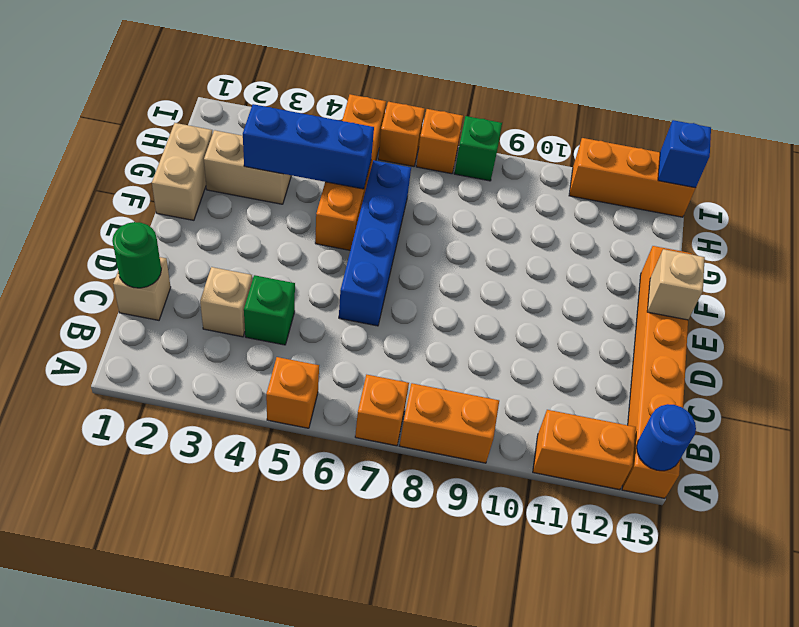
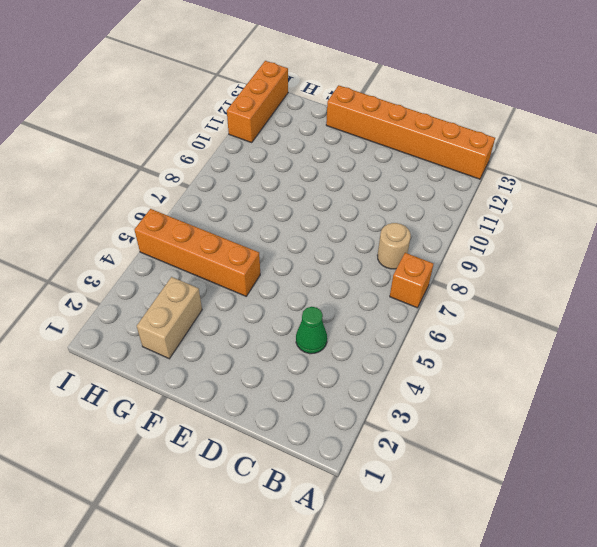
tan 1x1 round brick [377,223,411,269] -> none
green 1x1 cone [296,307,327,354] -> green 1x1 brick [244,275,295,345]
none -> orange 1x1 brick [266,357,319,428]
none -> orange 1x2 brick [400,383,499,463]
none -> orange 1x2 brick [533,410,636,490]

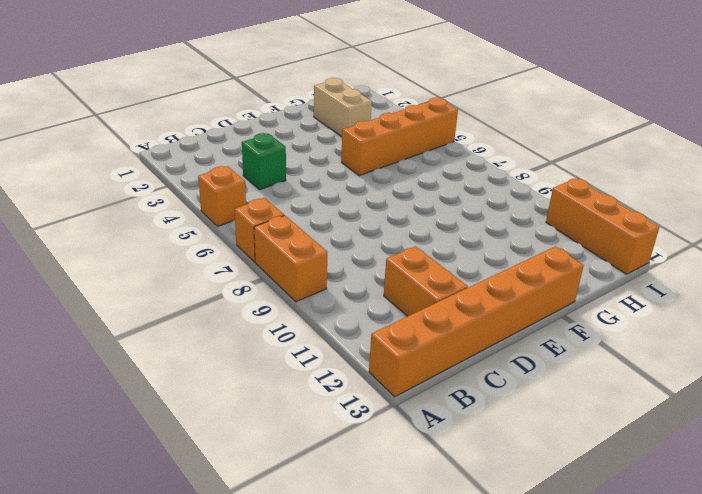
orange 1x2 brick [384,246,468,316] -> orange 1x2 brick moved to [533,410,636,490]
none -> tan 1x1 brick [113,257,171,320]
none -> tan 1x1 brick [200,267,252,337]
none -> blue 1x4 brick [339,160,411,326]

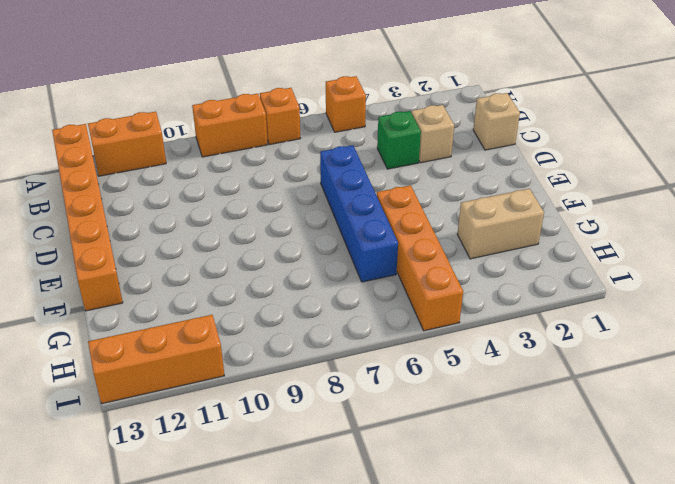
none -> tan 1x2 brick [152,123,213,220]
none -> orange 1x1 brick [378,102,425,166]
none -> orange 1x1 brick [416,109,463,174]

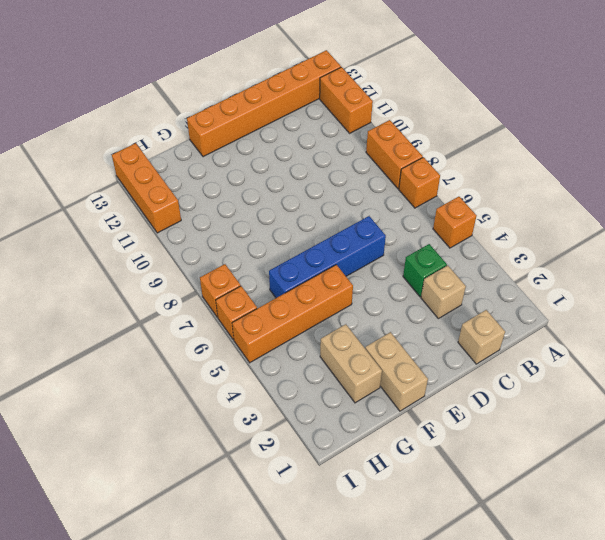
tan 1x2 brick [365,332,428,411] -> tan 1x2 brick turned to [152,123,213,220]
none -> green 1x1 brick [454,116,502,181]
none -> blue 1x1 round brick [637,404,696,471]
none -> green 1x1 round brick [112,222,161,288]

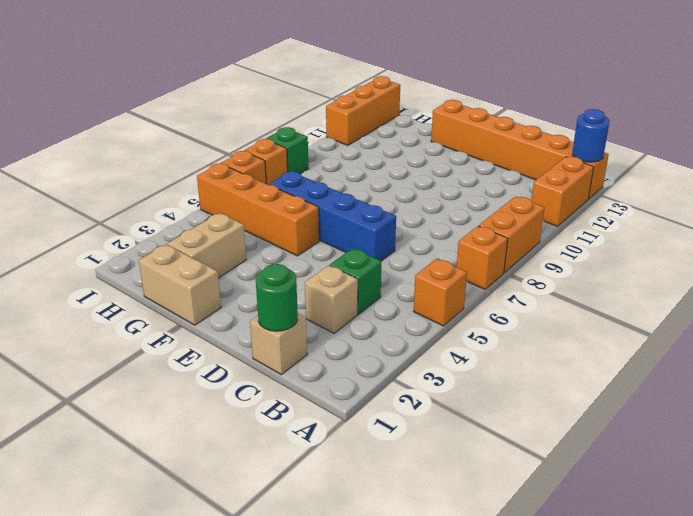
none -> tan 1x1 brick [647,249,705,320]
none -> blue 1x3 brick [243,104,374,189]
none -> blue 1x1 brick [658,120,711,188]

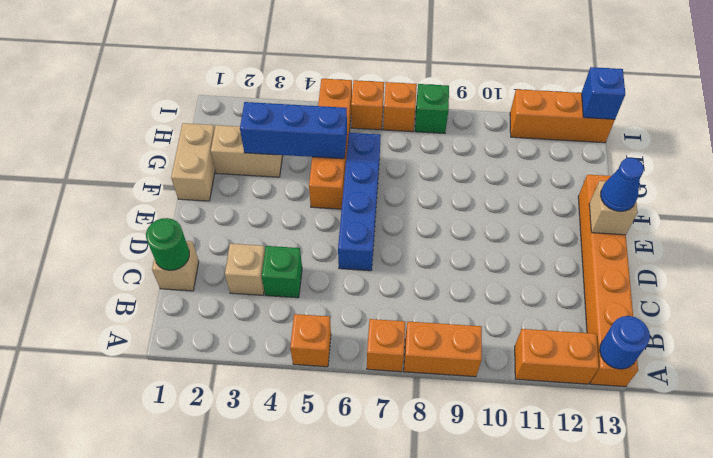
blue 1x1 cone [600,158,644,211] -> none

